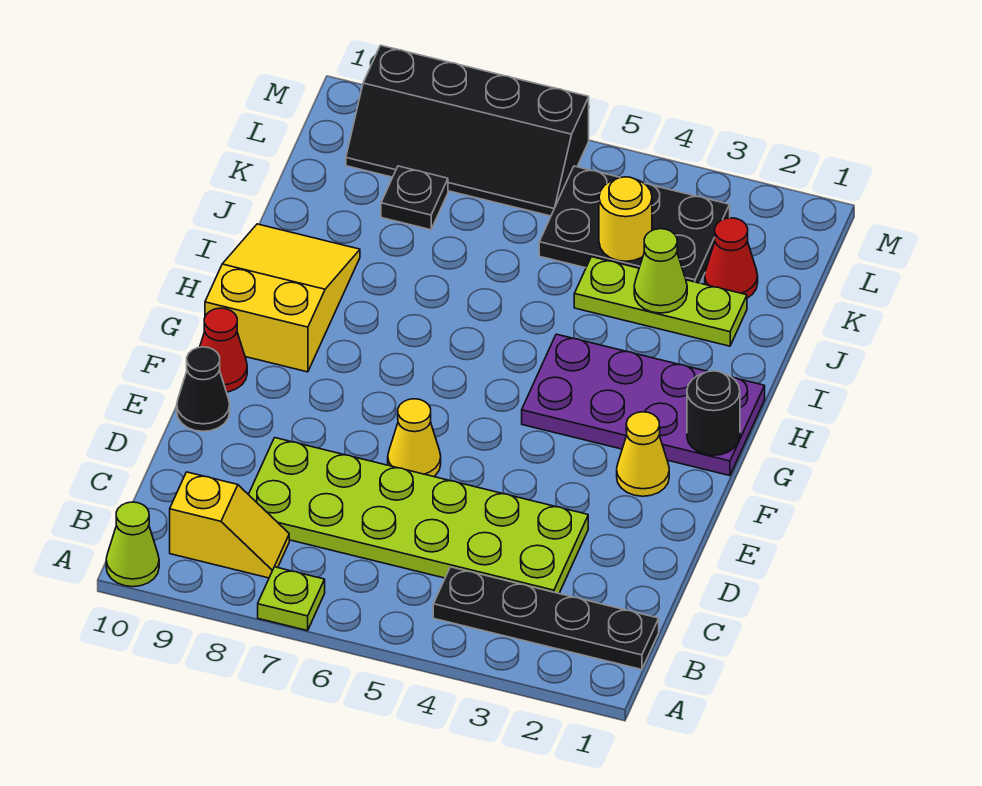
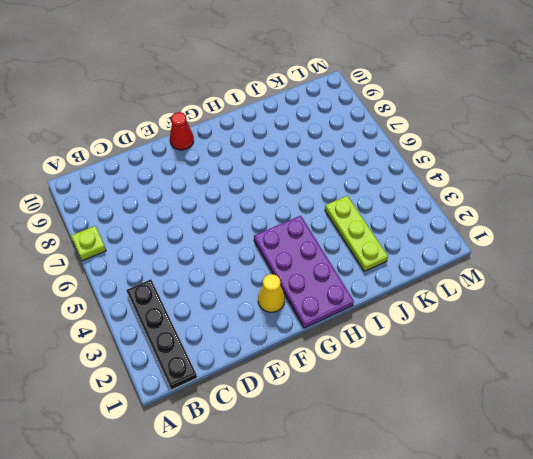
none -> lime 1x1 cone [106,502,159,587]
none -> yellow 1x2 slope [170,472,289,578]
none -> lime 2x6 plate [248,438,588,593]

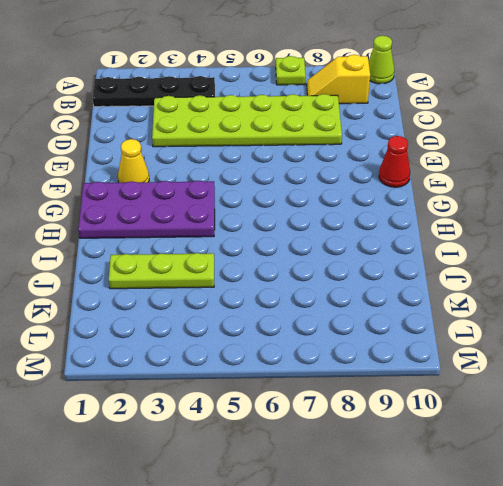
none -> yellow 1x1 cone [388,399,441,477]
none -> black 1x1 cone [177,347,230,431]
none -> yellow 2x3 slope [205,224,360,372]

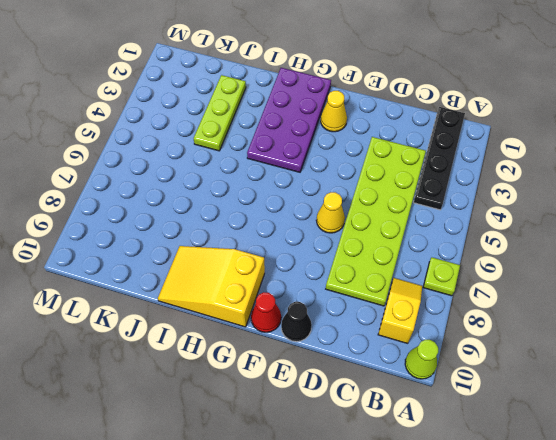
none -> red 1x1 cone [705,218,758,298]
none -> black 2x3 plate [539,166,730,283]
none -> black 1x1 plate [381,166,448,230]

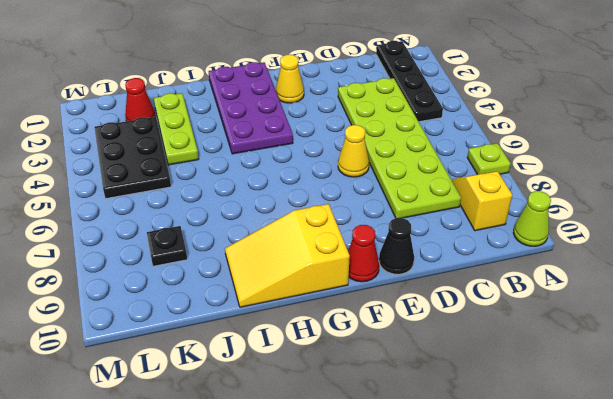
none -> black 2x4 slope [346,45,589,216]
none -> black 1x1 round brick [687,371,740,455]
none -> lime 1x1 cone [634,229,687,313]

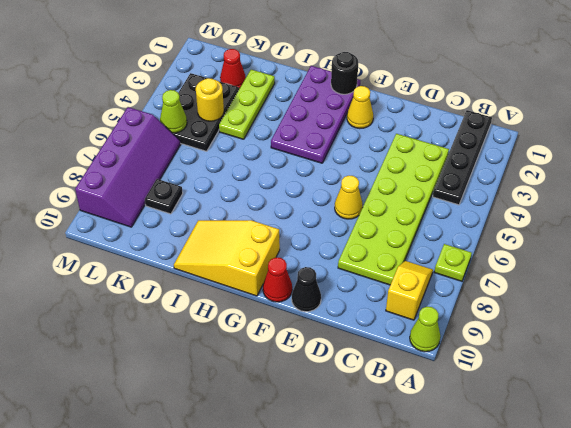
lime 1x1 cone [160,90,187,133] -> lime 1x1 cone moved to [634,229,687,313]
purple 2x4 slope [75,107,181,227] -> black 2x4 slope [346,45,589,216]

